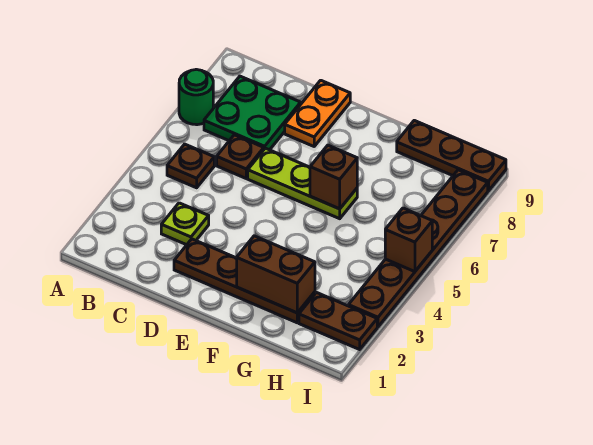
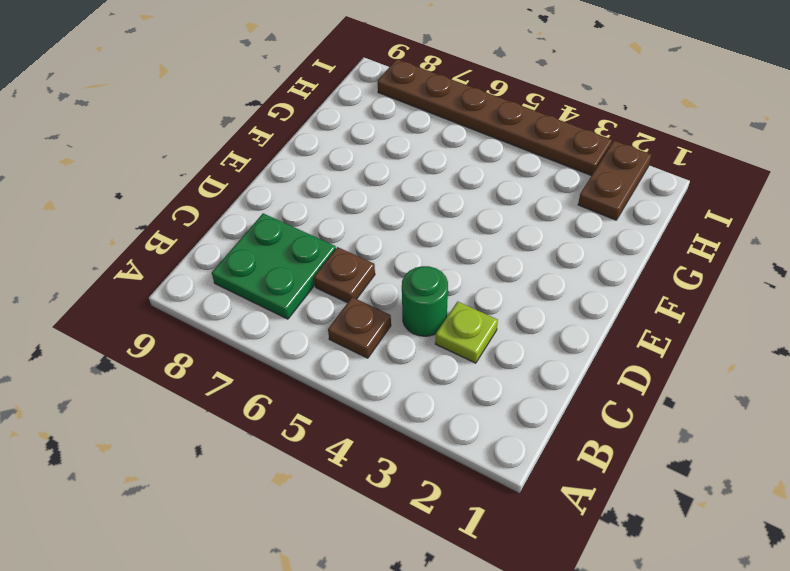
green 1x1 round brick [402,266,448,336] -> green 1x1 round brick moved to [179,69,213,125]
none -> brown 1x4 plate [174,239,315,323]
none -> lime 1x3 plate [248,148,357,219]
none -> orange 1x2 plate [285,80,350,146]

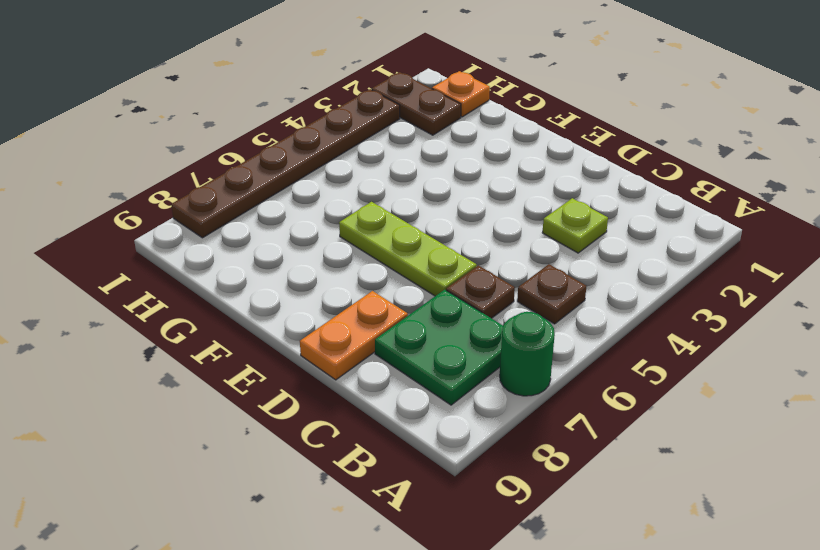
orange 1x1 plate [432,71,490,117] -> none
none -> brown 1x4 plate [174,239,315,323]
none -> brown 1x3 plate [397,120,506,191]
none -> brown 1x2 brick [237,236,315,313]

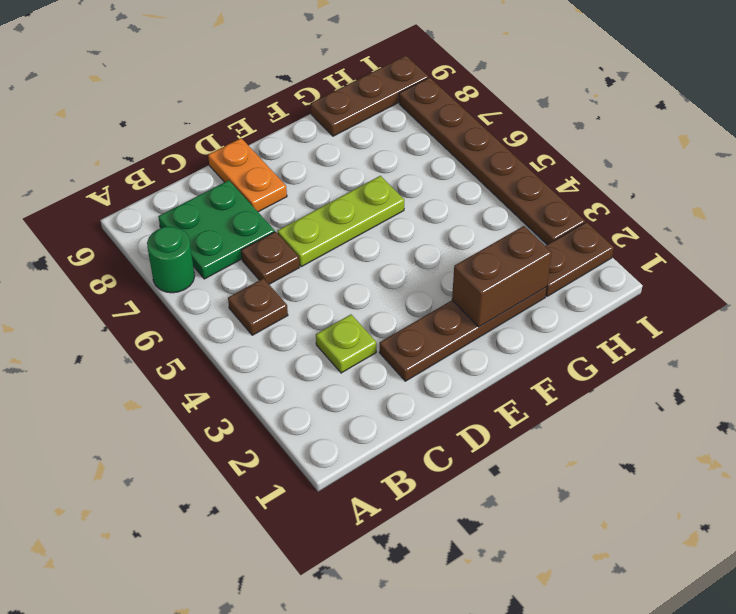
none -> brown 1x1 brick [310,145,357,209]
none -> brown 1x1 brick [385,208,432,272]

